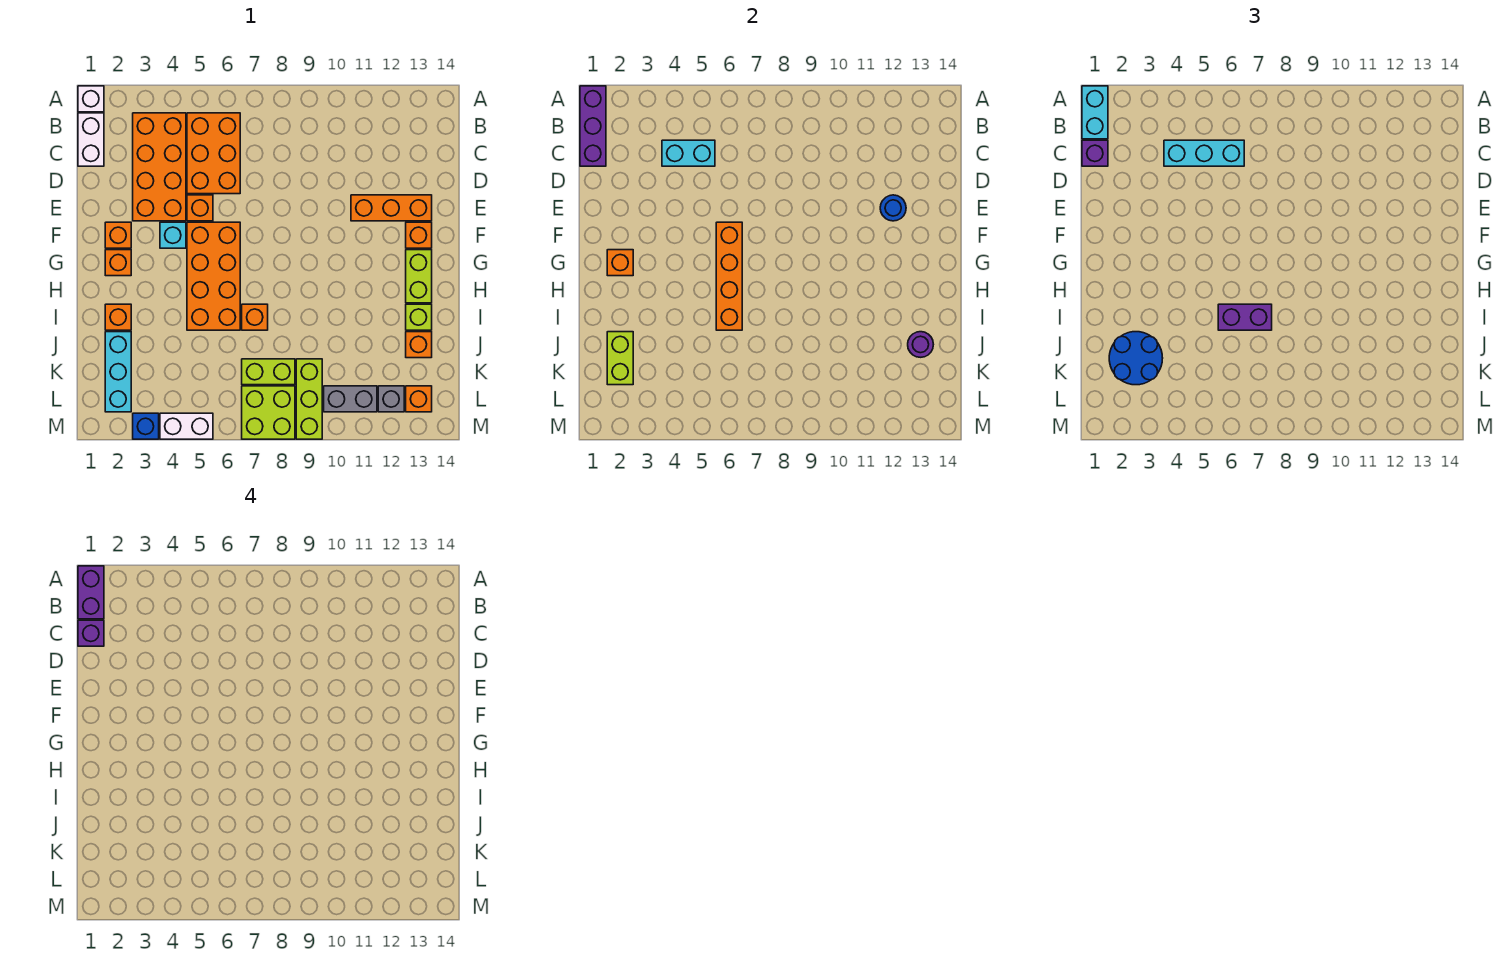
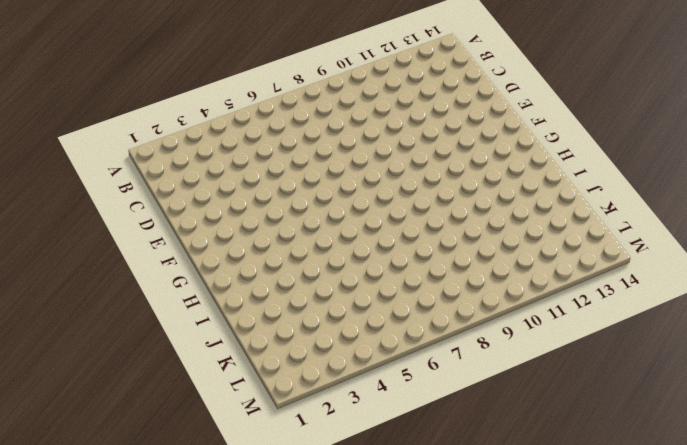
none -> white 1x1 brick [78,86,104,112]
none -> white 1x2 brick [78,113,104,166]
none -> orange 2x4 brick [133,113,186,221]
none -> orange 2x3 brick [187,113,240,194]

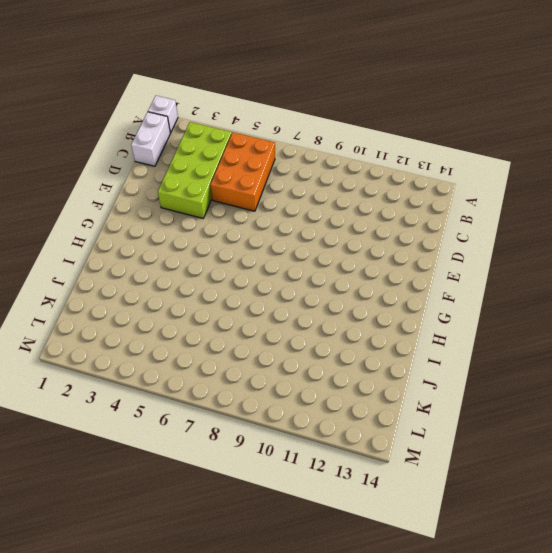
lime 2x4 brick [158,122,232,218] -> orange 2x4 brick [133,113,186,221]
none -> orange 1x1 brick [187,195,213,221]
none -> orange 1x3 brick [351,195,432,221]
none -> orange 1x1 brick [105,222,131,248]
none -> cyan 1x1 brick [160,222,186,248]

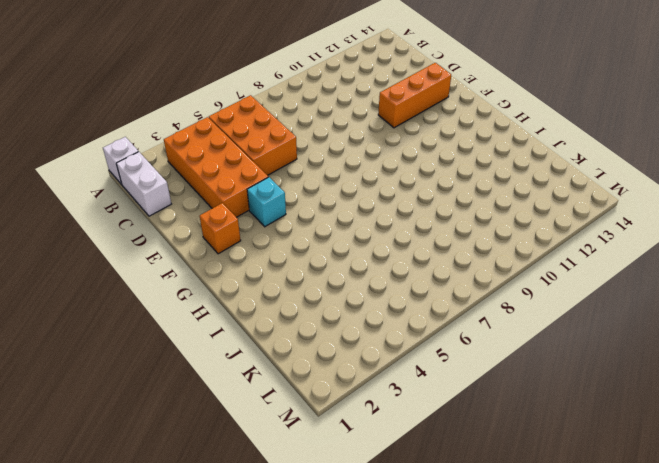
none -> orange 1x1 brick [187,195,213,221]
none -> orange 2x4 brick [187,222,240,330]
none -> orange 1x1 brick [406,222,432,248]
none -> orange 1x1 brick [105,250,131,276]

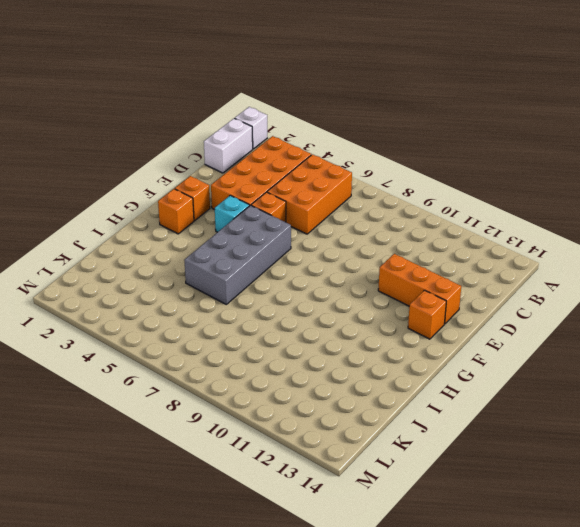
grey 2x4 brick [184,205,291,304] -> orange 2x4 brick [187,222,240,330]
none -> lime 1x2 brick [406,250,432,303]
none -> orange 1x1 brick [105,304,131,330]
none -> orange 1x1 brick [242,304,268,330]
none -> lime 1x1 brick [406,304,432,330]

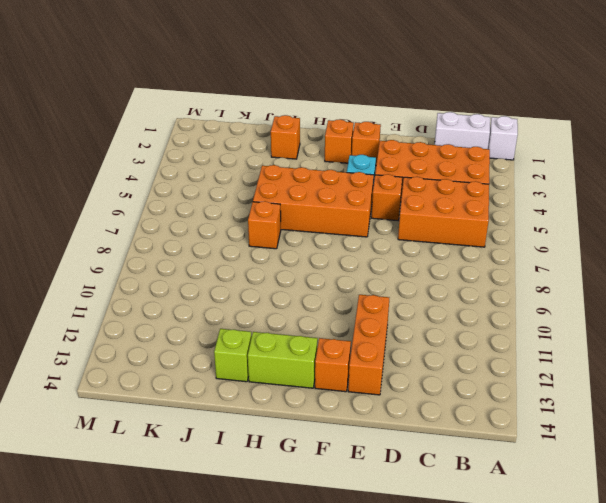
none -> cyan 1x3 brick [105,332,131,412]
none -> orange 1x1 brick [406,332,432,358]
none -> lime 1x2 brick [242,359,295,385]
none -> lime 1x3 brick [296,359,322,439]

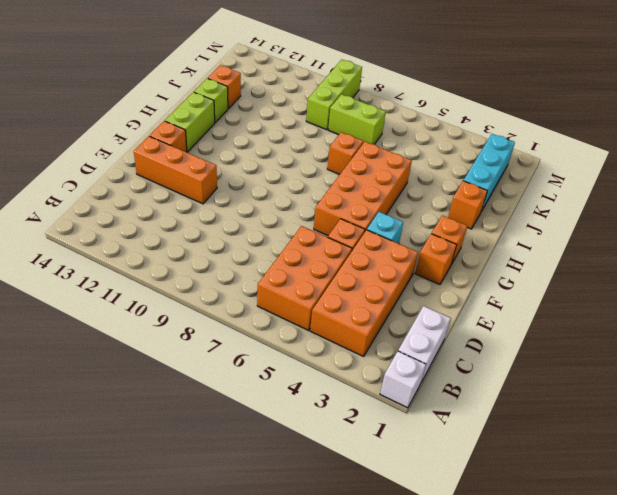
none -> lime 2x2 brick [242,386,295,439]
none -> grey 1x2 brick [324,386,377,412]
none -> grey 1x1 brick [378,386,404,412]
none -> orange 1x1 brick [406,386,432,412]

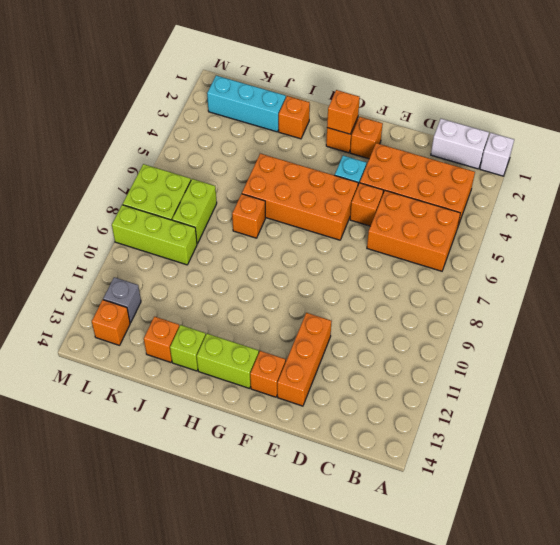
none -> grey 1x2 brick [324,386,377,412]
none -> blue 1x1 brick [133,413,159,439]
none -> white 1x2 brick [160,413,213,439]
none -> purple 1x3 brick [580,86,606,166]

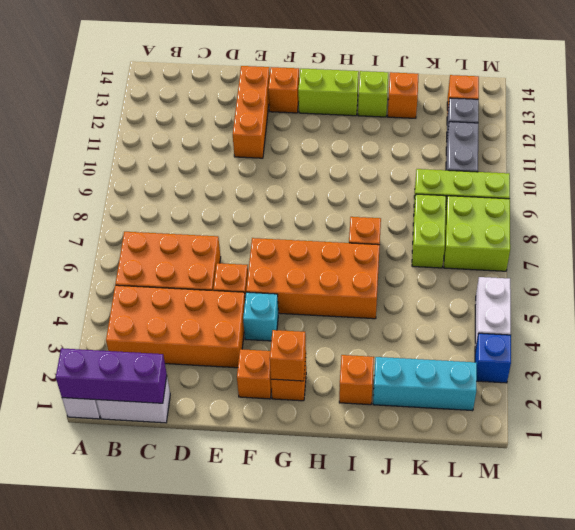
none -> cyan 1x2 brick [662,140,715,166]
none -> blue 1x1 round brick [880,195,906,221]
none -> orange 1x4 brick [716,222,742,330]
none -> lime 1x2 brick [607,332,633,385]

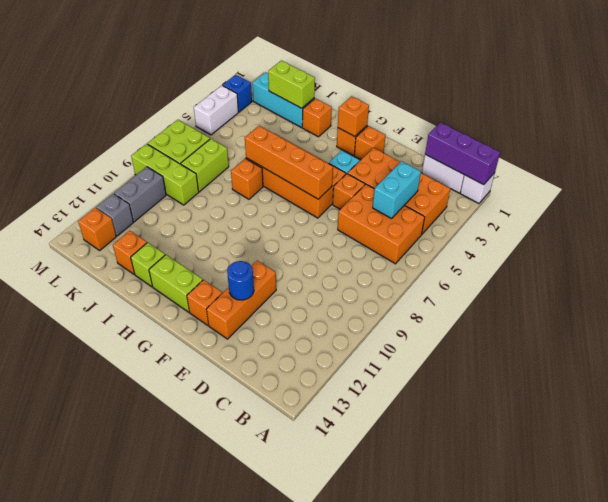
none -> purple 1x1 round brick [908,332,933,357]
none -> cyan 1x2 brick [1082,86,1108,139]
none -> purple 1x1 brick [1082,140,1108,166]
none -> cyan 1x3 brick [1164,140,1244,166]

